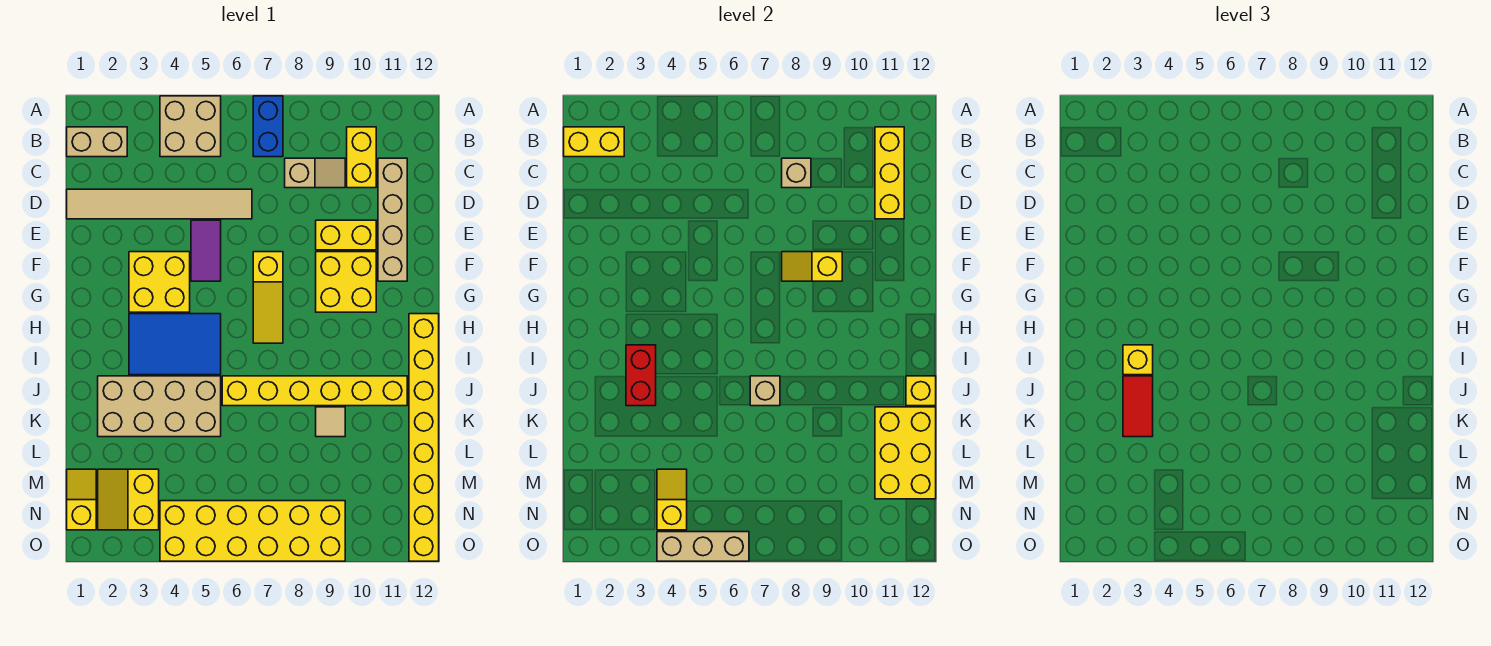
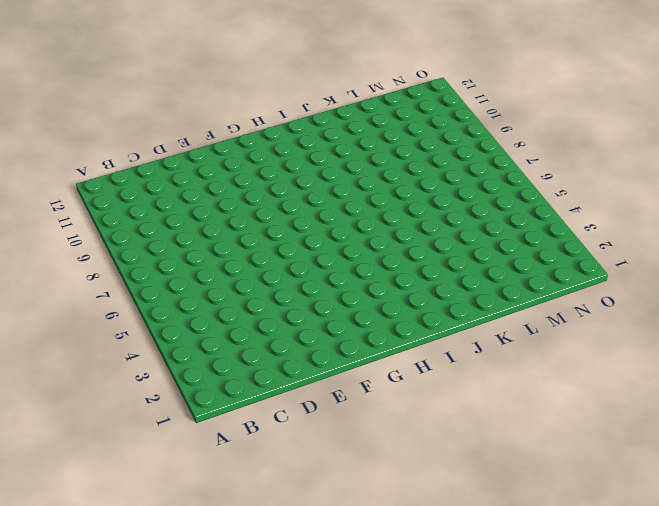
none -> tan 2x2 brick [160,96,221,157]
none -> blue 1x2 brick [253,96,283,157]
none -> tan 1x2 brick [67,127,127,157]
none -> yellow 1x2 brick [347,127,376,188]

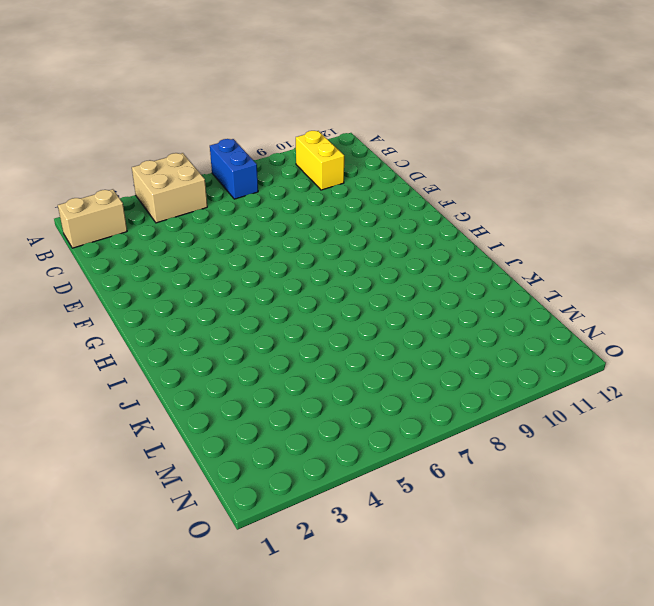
none -> tan 1x2 slope [285,158,345,188]
none -> tan 1x4 brick [378,158,407,281]
none -> tan 1x6 tile [67,189,252,219]
none -> purple 1x2 tile [191,220,221,281]

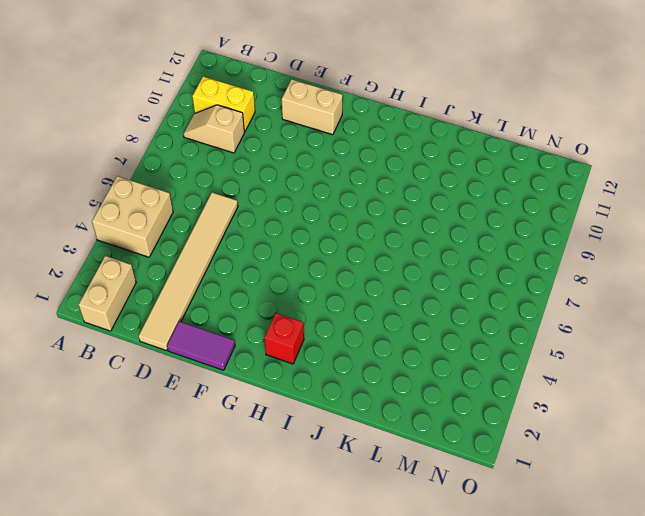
tan 1x2 slope [183,105,244,153] -> tan 1x2 slope turned to [285,158,345,188]
purple 1x2 tile [167,321,235,370] -> purple 1x2 tile moved to [191,220,221,281]
tan 1x2 brick [282,79,343,135] -> tan 1x4 brick [378,158,407,281]
red 1x1 brick [264,313,304,364] -> none
none -> blue 1x2 brick [253,96,283,157]
none -> yellow 1x2 brick [316,220,376,250]
none -> yellow 2x2 brick [129,252,190,312]
none -> yellow 1x3 slope [253,252,283,343]

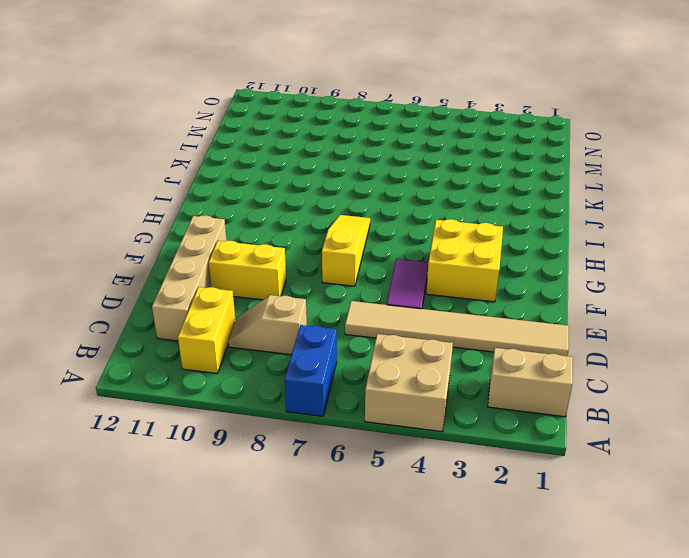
none -> yellow 2x2 brick [316,252,376,312]
none -> blue 2x3 tile [129,314,221,375]
none -> yellow 1x8 brick [409,314,439,561]
none -> tan 2x4 brick [98,376,221,437]

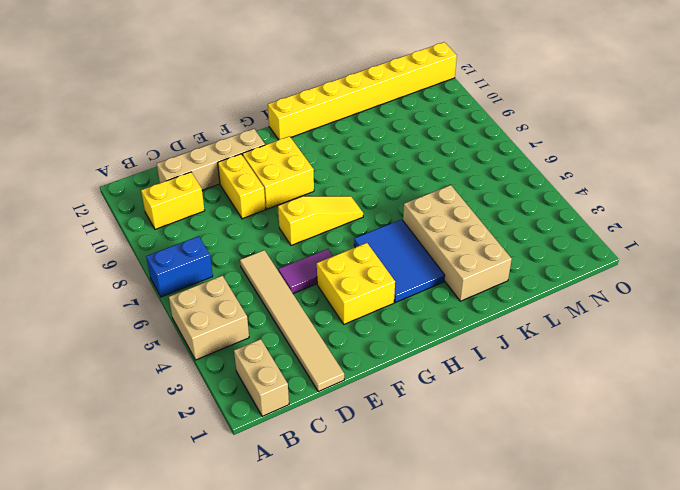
none -> tan 1x2 slope [285,158,345,188]
none -> yellow 1x6 brick [222,376,407,406]
none -> tan 1x1 tile [316,407,345,437]
none -> yellow 1x2 slope [67,469,96,530]

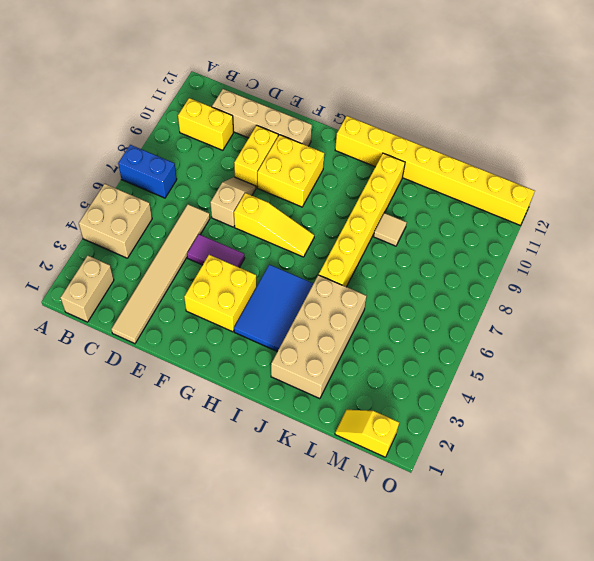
tan 1x2 slope [210,177,256,227] -> tan 1x2 slope moved to [285,158,345,188]
none -> yellow 2x2 slope [98,469,159,530]
none -> yellow 2x6 brick [160,501,345,561]
none -> yellow 1x2 brick [564,127,624,157]
none -> yellow 1x3 brick [875,127,904,219]

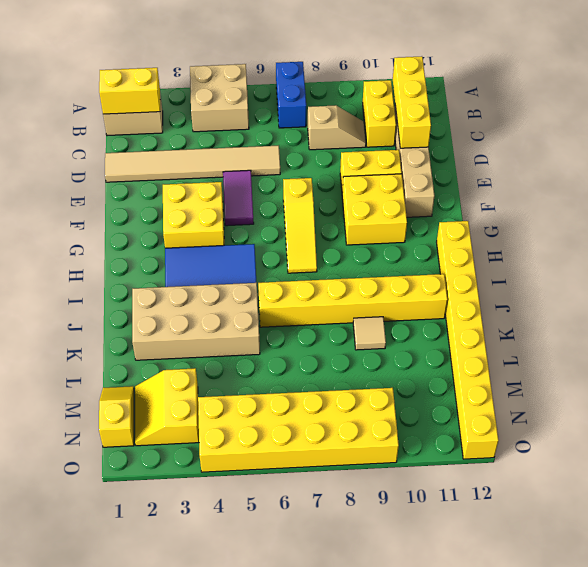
none -> tan 1x1 brick [782,158,811,188]
none -> yellow 1x2 slope [782,252,842,281]
none -> red 1x2 brick [626,345,656,406]
none -> tan 1x1 brick [750,376,780,406]

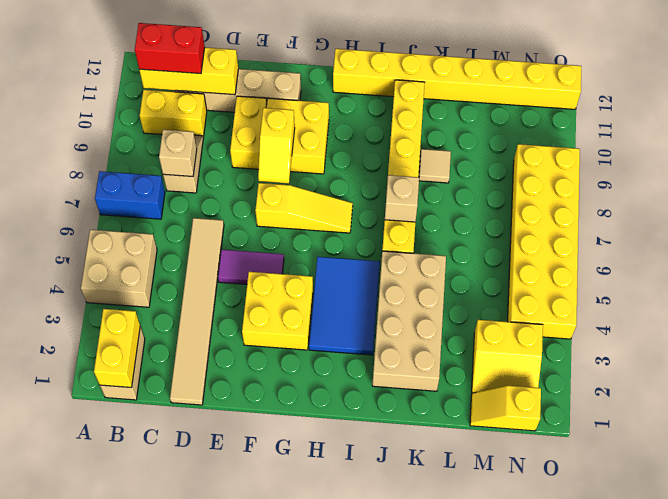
red 1x2 brick [135,23,205,74] -> red 1x2 brick moved to [626,345,656,406]
none -> yellow 1x1 brick [906,376,936,406]
none -> yellow 2x3 brick [875,407,936,499]
none -> yellow 1x2 slope [657,469,687,530]
none -> tan 1x3 brick [657,532,749,561]

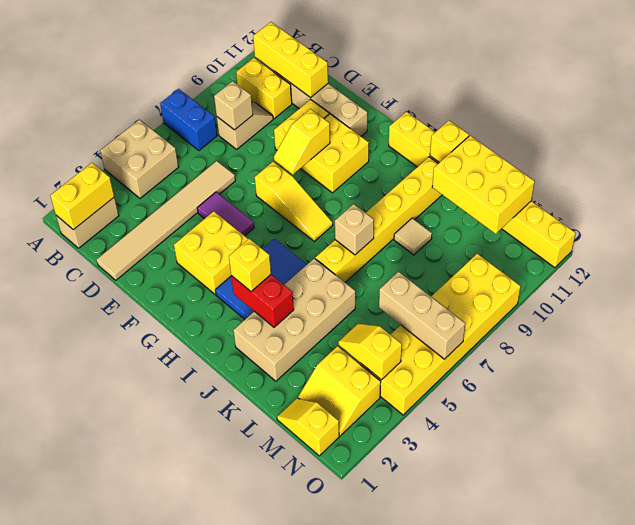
tan 1x3 brick [379,272,465,359] -> tan 1x3 brick turned to [657,532,749,561]
none -> red 1x2 tile [1123,376,1153,437]

